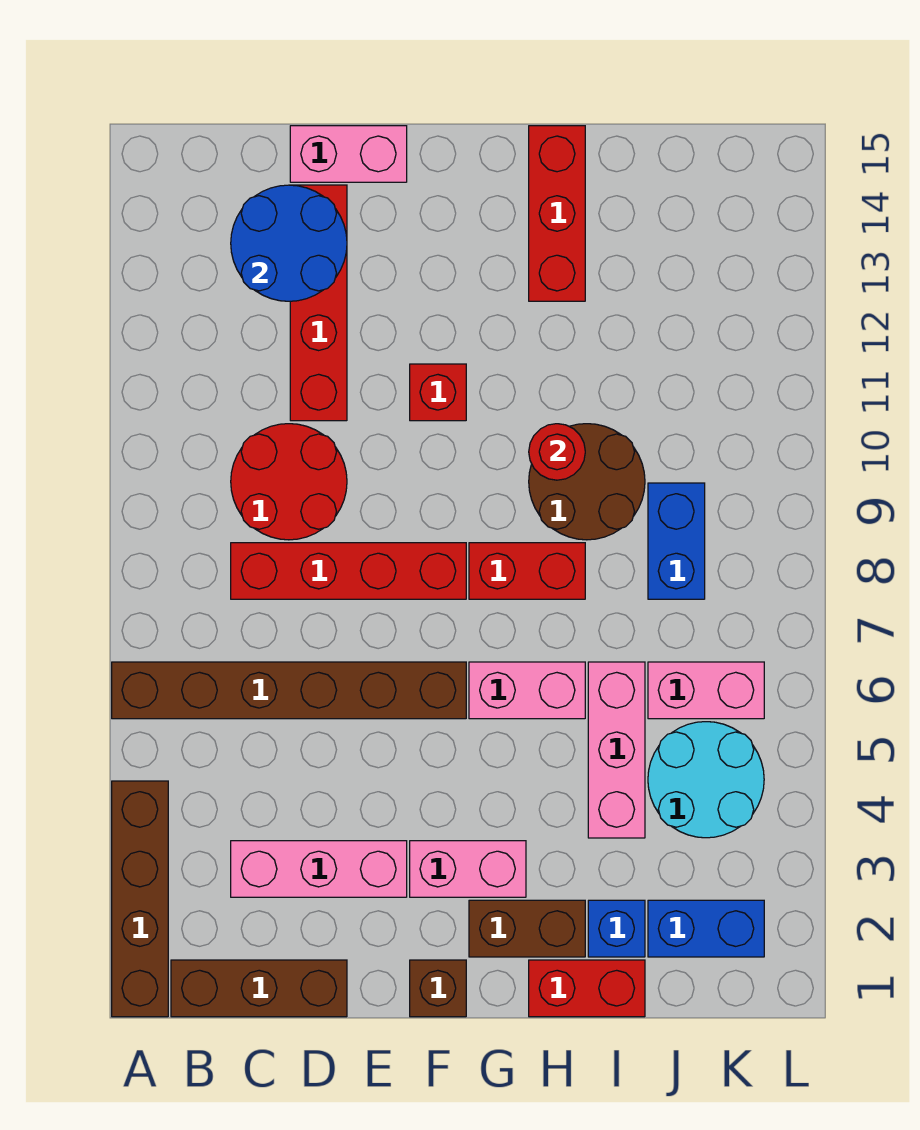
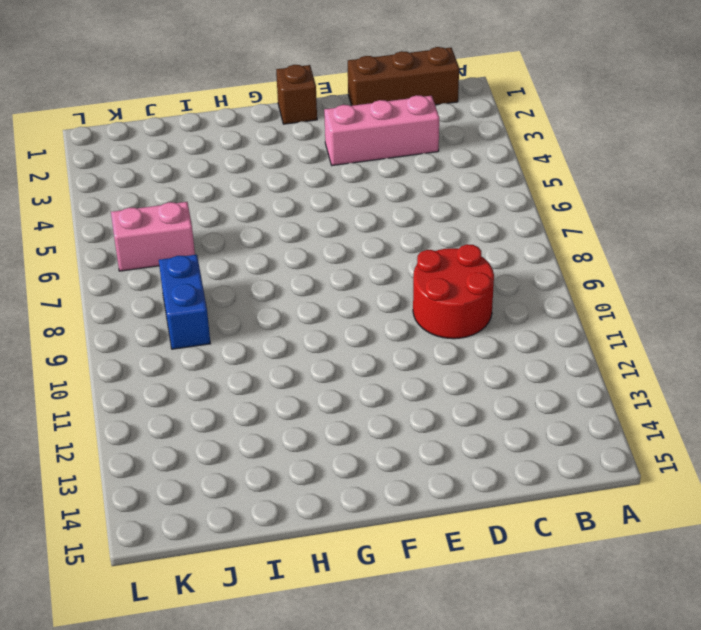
none -> brown 1x4 brick [112,781,168,1017]
none -> brown 1x6 brick [112,662,466,719]
none -> red 1x4 brick [231,543,466,599]

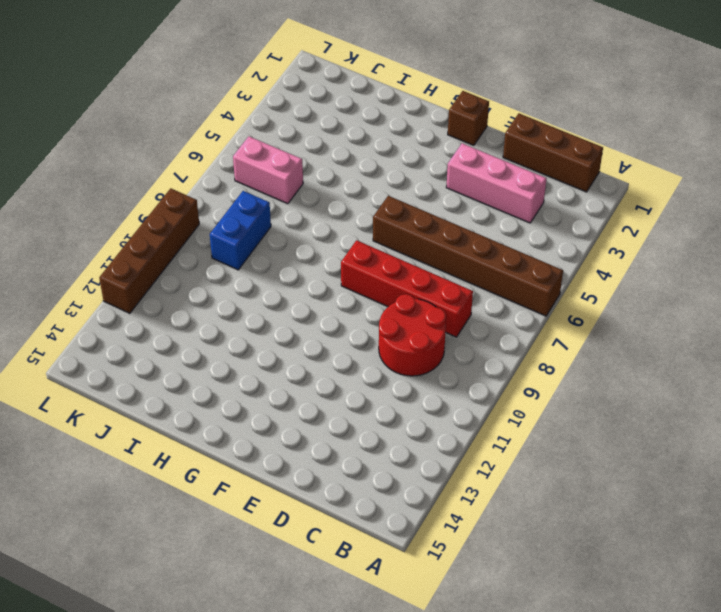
brown 1x4 brick [99,188,199,313] -> brown 1x4 brick moved to [112,781,168,1017]
none -> red 1x4 brick [290,185,347,421]
none -> pink 1x2 brick [290,126,407,182]
none -> pink 1x2 brick [410,841,526,897]

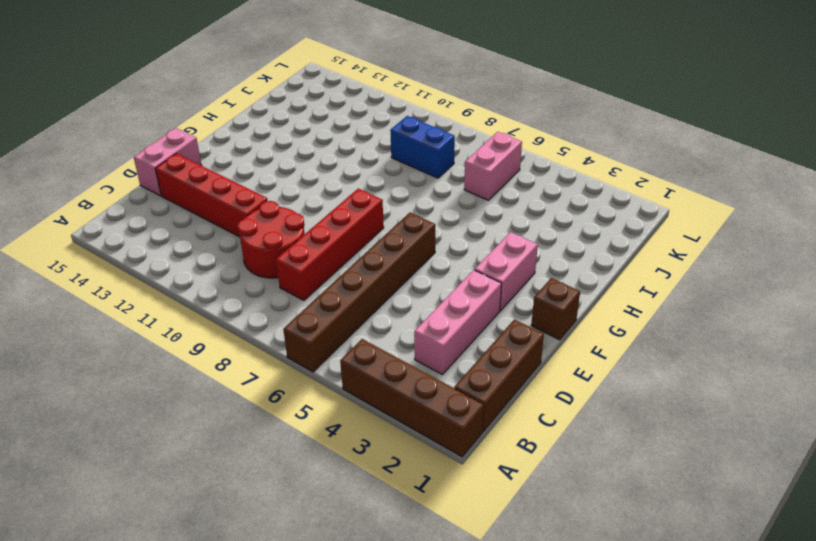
none -> red 1x1 brick [410,364,466,421]
none -> brown 1x2 brick [469,900,585,957]
none -> pink 1x2 brick [469,662,585,719]

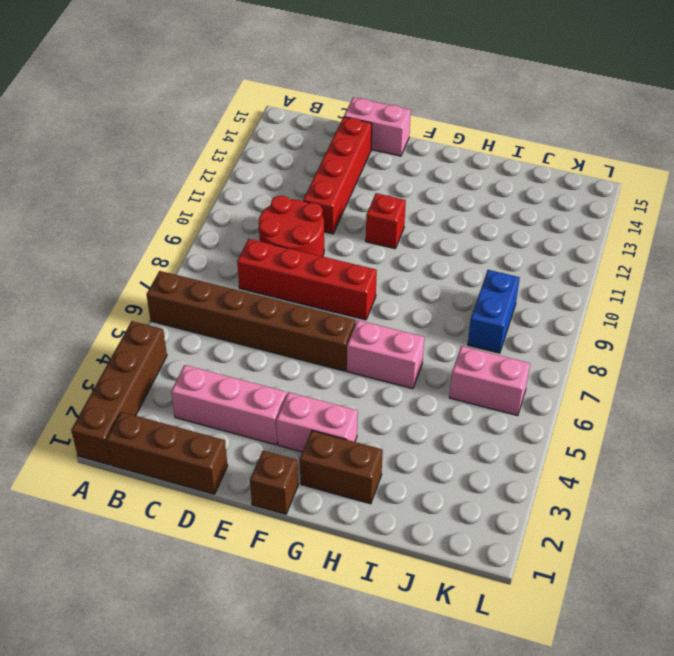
none -> red 1x2 brick [469,543,585,599]
none -> red 1x2 brick [529,960,645,1017]
none -> brown 2x2 round brick [529,424,645,540]

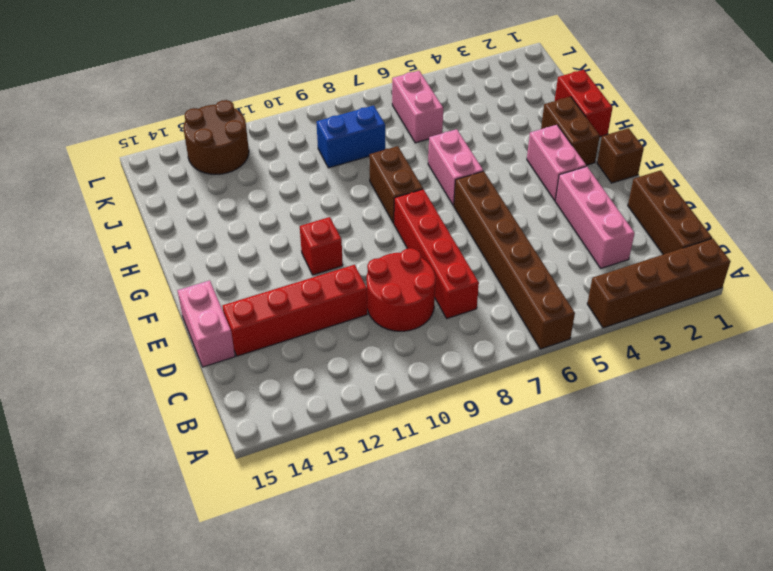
brown 1x2 brick [369,146,423,223] -> red 1x2 brick [469,543,585,599]
brown 2x2 round brick [184,100,249,174] -> brown 2x2 round brick moved to [529,424,645,540]
none -> red 1x3 brick [529,126,585,301]
none -> blue 1x1 brick [588,900,645,957]
none -> pink 1x3 brick [588,662,645,838]

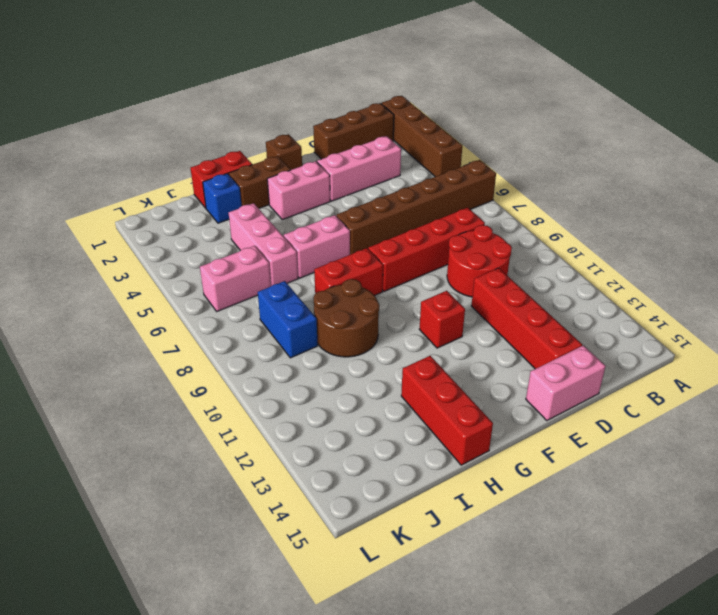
none -> blue 1x2 brick [648,900,764,957]
none -> cyan 2x2 round brick [648,722,764,838]
none -> blue 2x2 round brick [231,185,347,301]

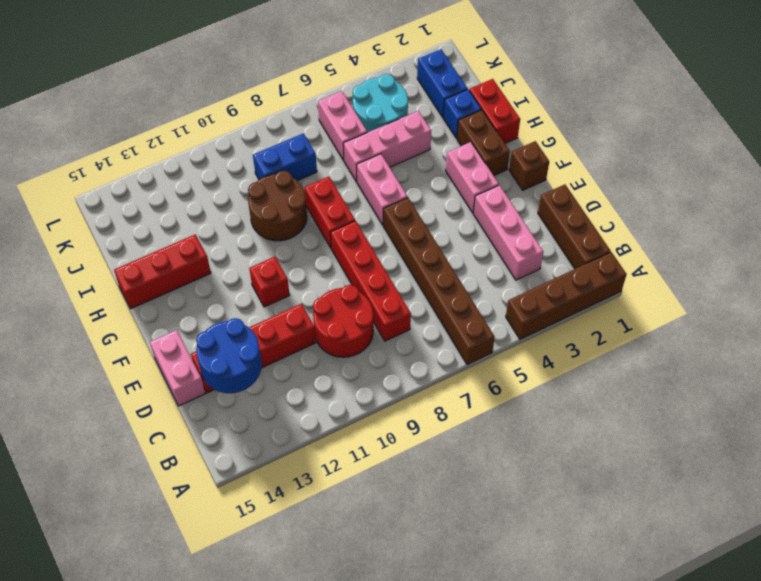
none -> red 1x1 round brick [529,424,585,480]

